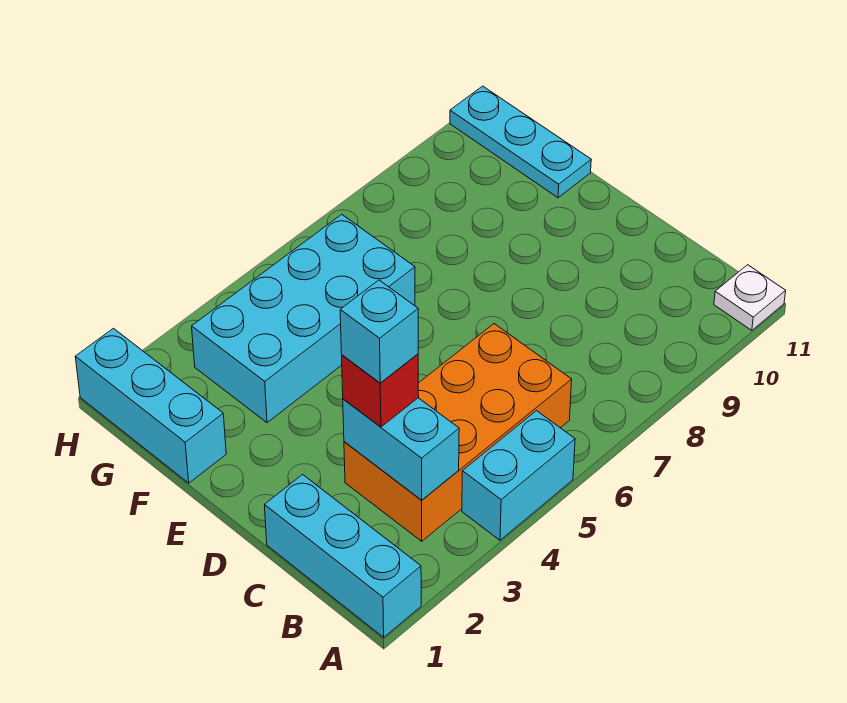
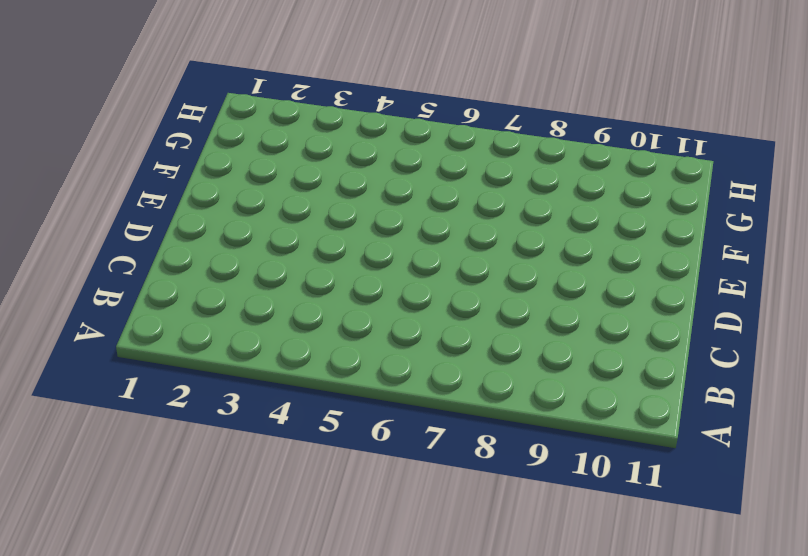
none -> cyan 1x3 brick [265,474,421,637]
none -> cyan 1x2 brick [462,411,575,540]

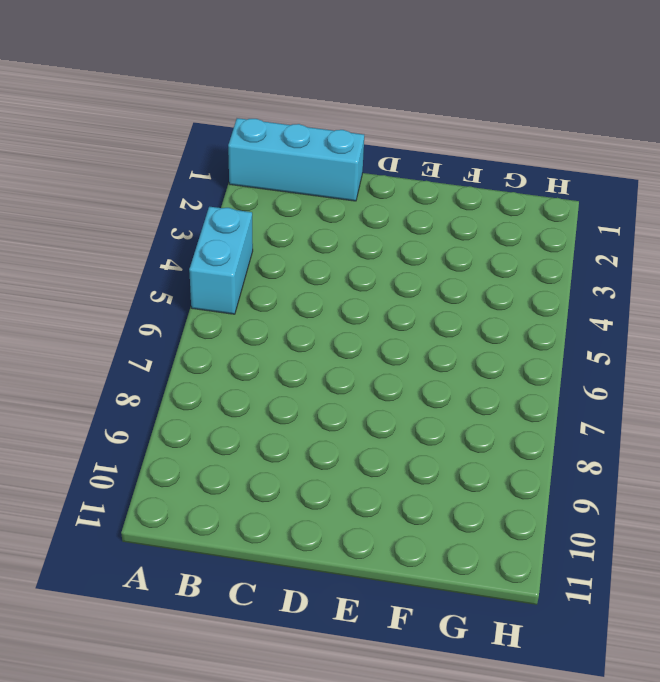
none -> white 1x1 plate [714,265,786,330]
none -> orange 2x4 brick [344,324,572,541]

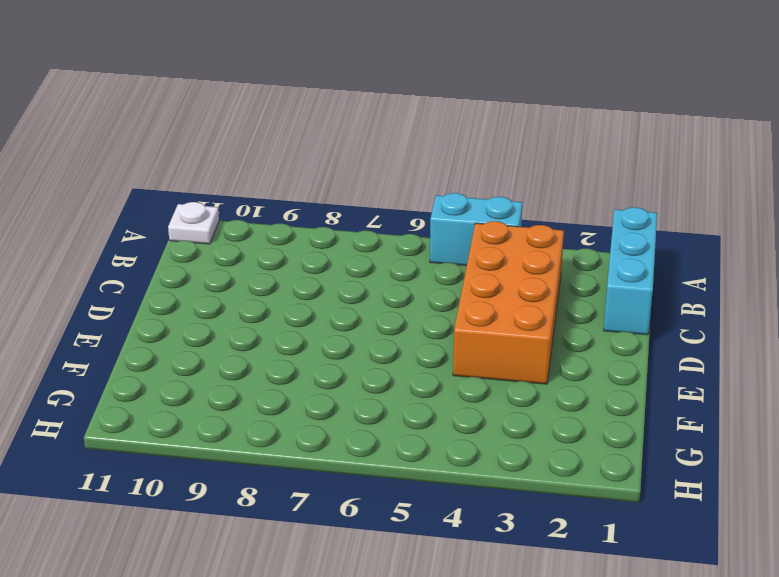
orange 2x4 brick [453,221,564,384] -> orange 2x4 brick turned to [344,324,572,541]
none -> cyan 1x3 brick [75,328,226,483]
none -> cyan 2x4 brick [192,214,415,423]

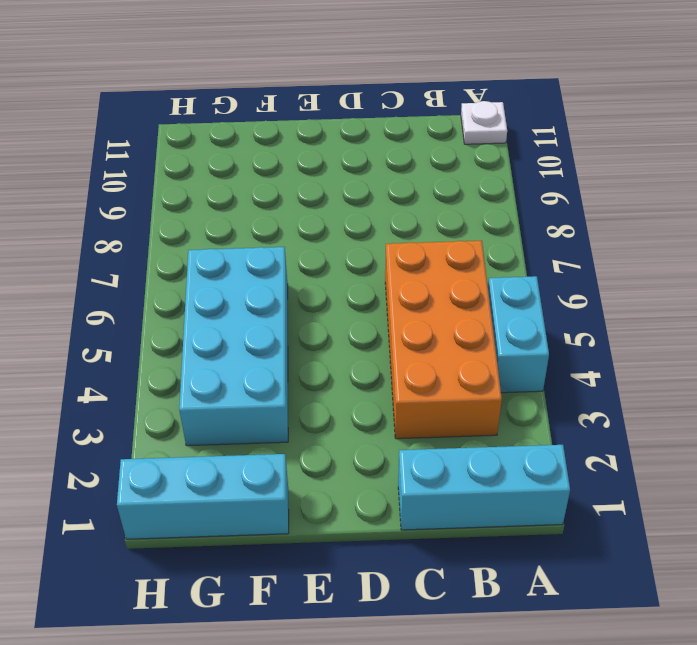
none -> cyan 1x3 plate [450,86,591,198]
none -> cyan 1x2 brick [343,398,459,500]

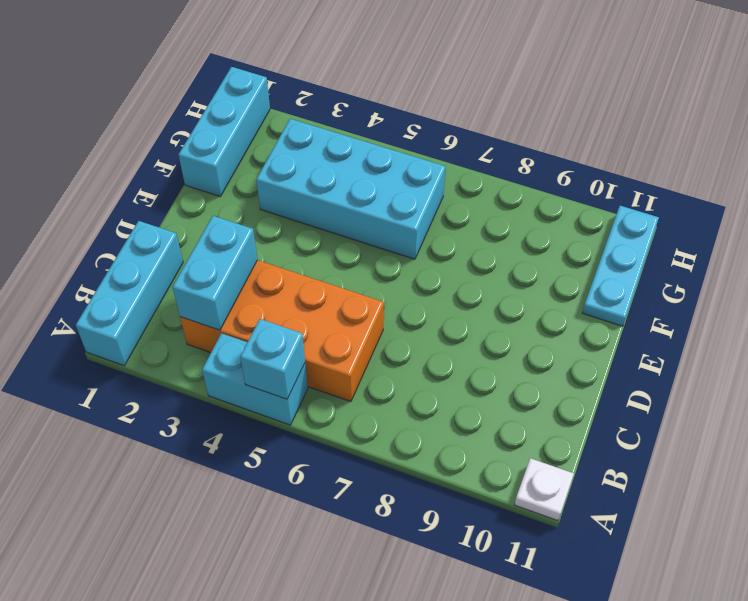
cyan 1x1 brick [240,319,305,399] -> cyan 1x1 brick moved to [340,280,418,383]
none -> red 1x1 brick [342,354,419,427]

